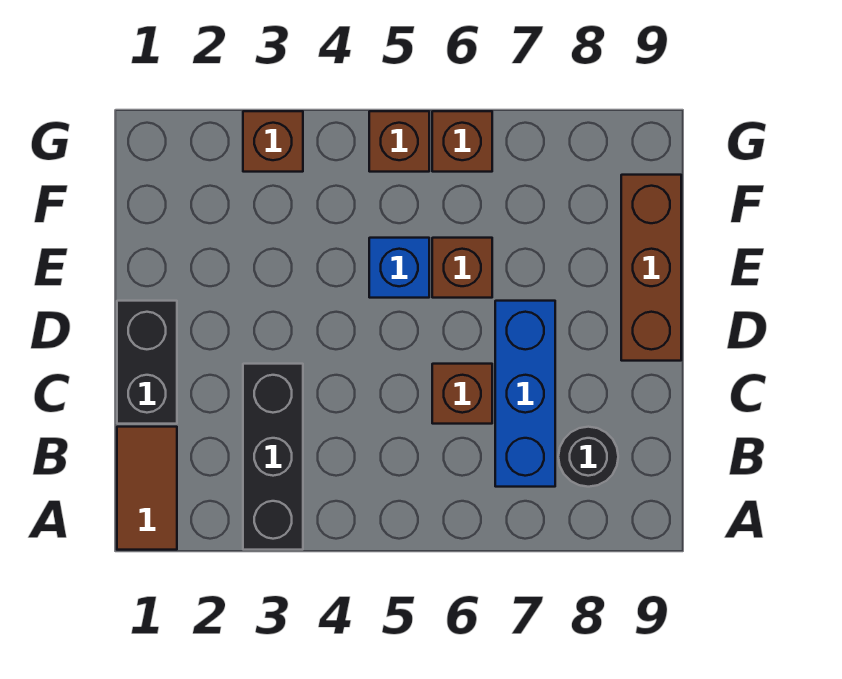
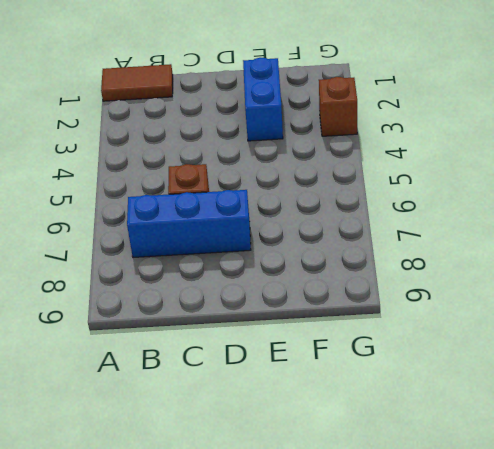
blue 1x2 brick [243,58,283,141] -> none
none -> black 1x3 brick [243,364,303,550]
none -> black 1x1 round brick [558,427,618,487]
none -> black 1x2 brick [117,301,177,424]

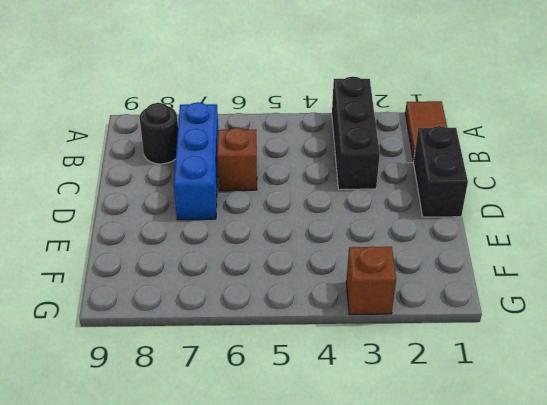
none -> brown 1x3 brick [621,175,681,361]
none -> blue 1x1 brick [369,238,429,298]
none -> brown 1x1 brick [432,238,492,298]

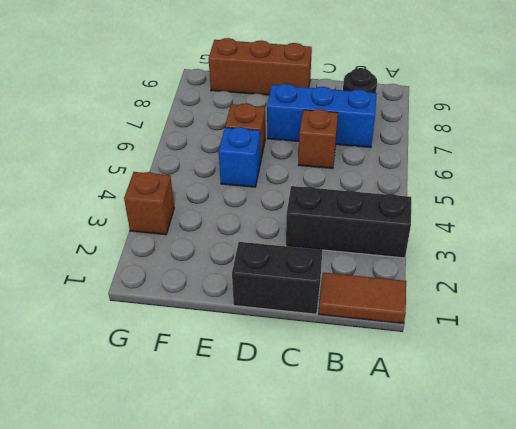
none -> brown 1x1 brick [369,111,429,172]
none -> brown 1x1 brick [432,111,492,172]

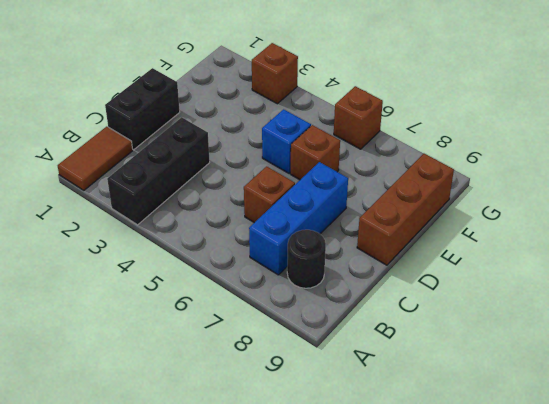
none -> brown 1x1 brick [369,111,429,172]

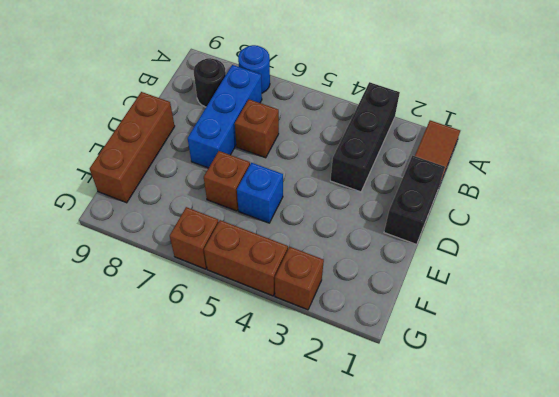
blue 1x1 round brick [238,45,270,93] -> none
brown 1x2 brick [204,220,288,296] -> brown 1x1 brick [369,111,429,172]

